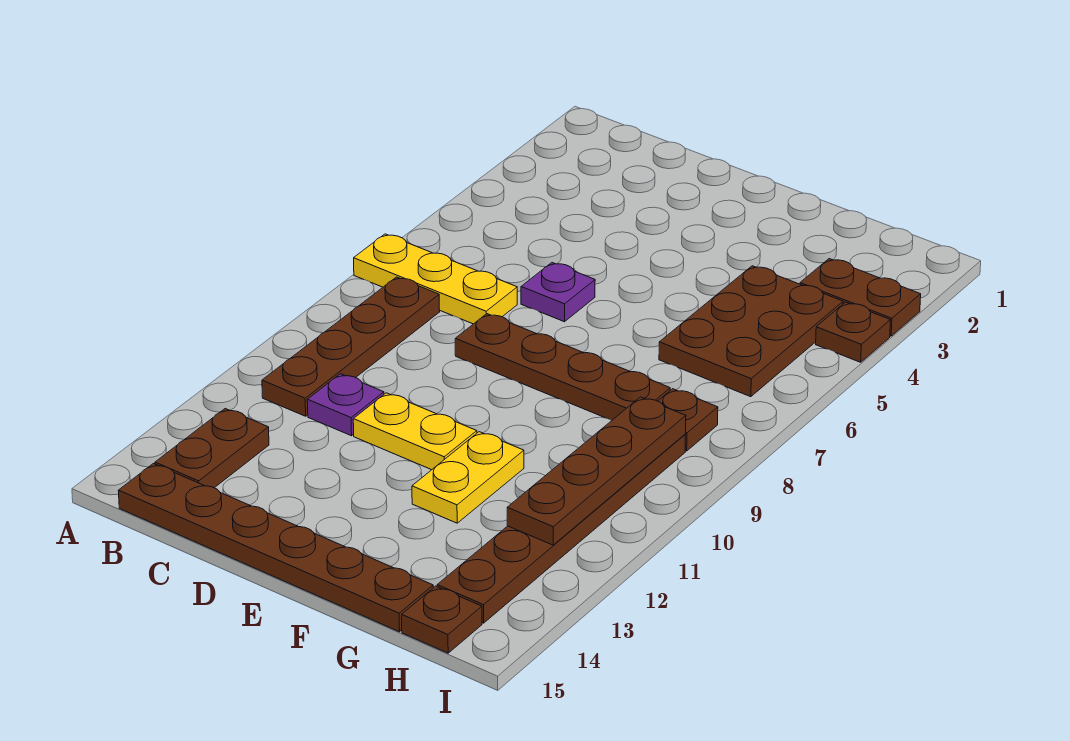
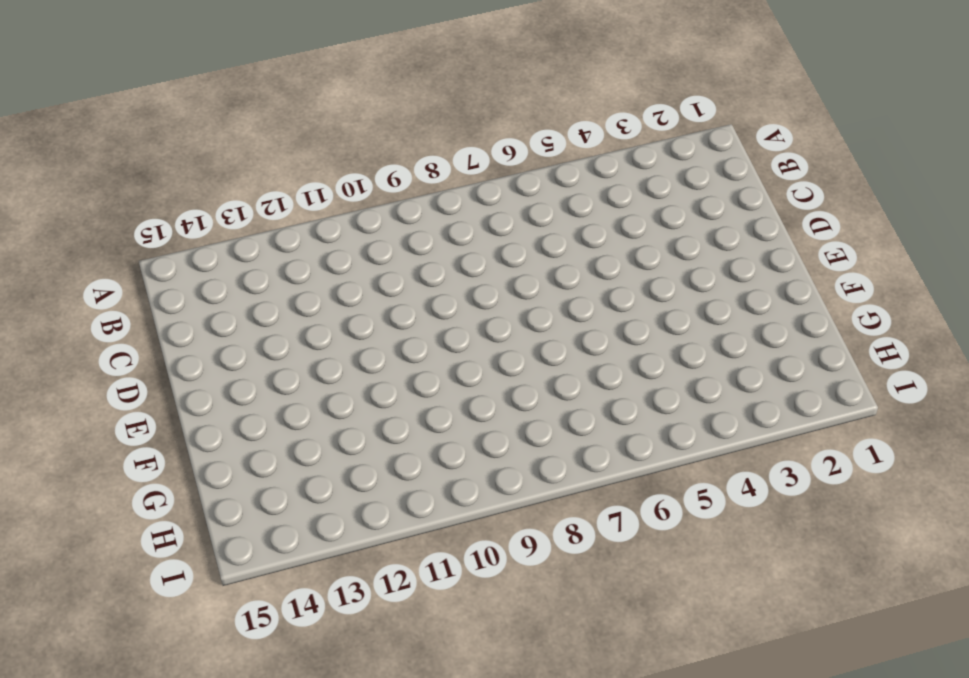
none -> yellow 1x3 plate [354,234,517,324]
none -> brown 1x4 plate [262,277,440,416]
none -> brown 1x2 plate [155,409,269,488]

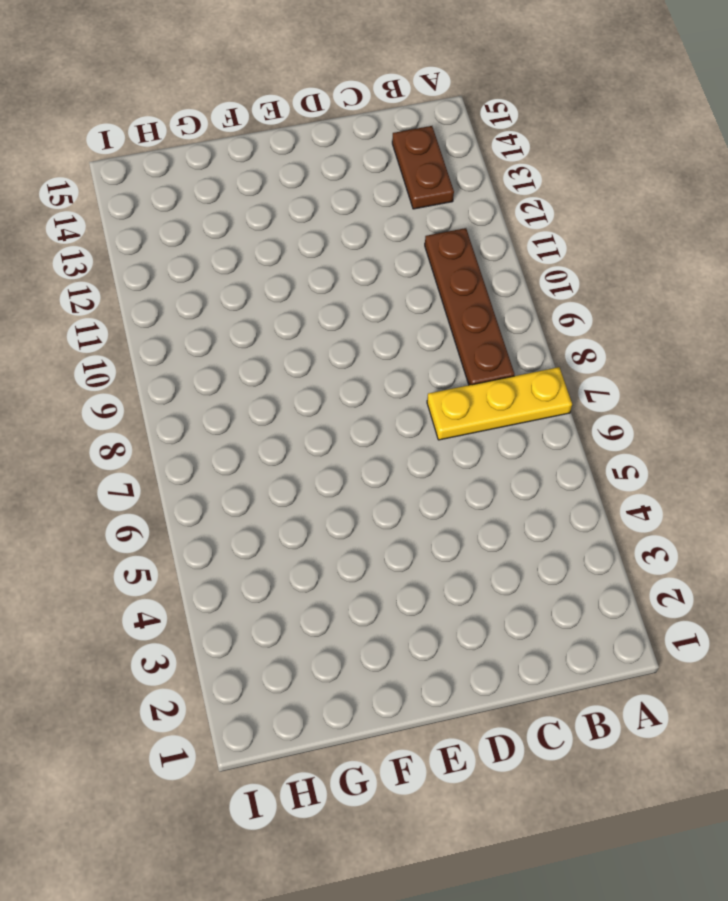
none -> brown 1x6 plate [118,464,433,632]
none -> purple 1x1 plate [307,374,384,436]
none -> purple 1x1 plate [521,263,595,322]

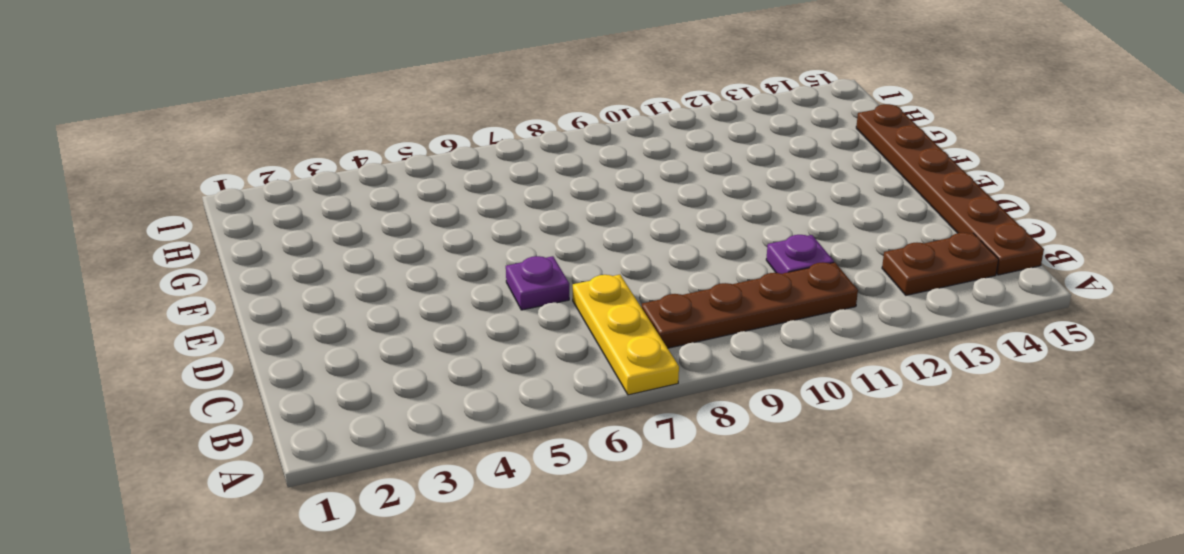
none -> brown 1x4 plate [455,314,670,420]
none -> yellow 1x2 plate [353,393,477,470]
none -> yellow 1x2 plate [412,432,524,523]

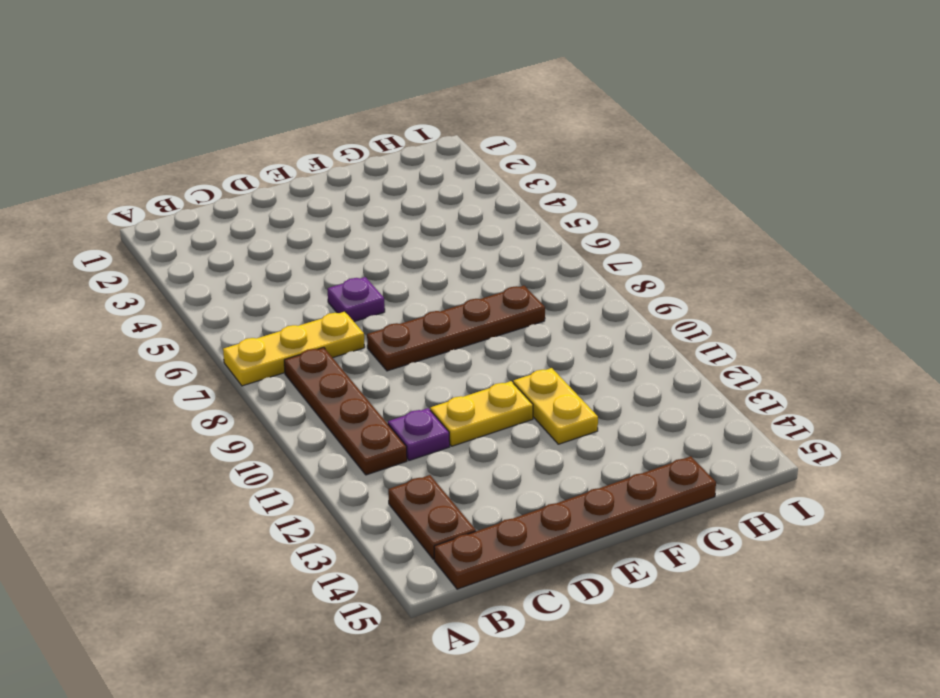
none -> brown 2x3 plate [659,266,843,397]
none -> brown 1x2 plate [800,259,921,336]
none -> brown 1x1 plate [658,389,718,451]

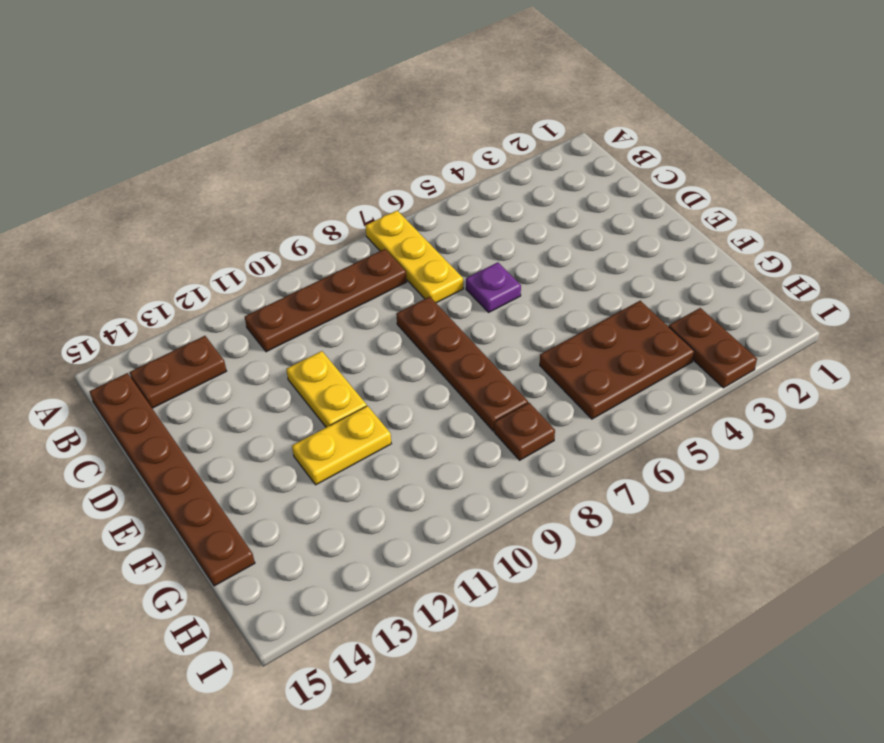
none -> purple 1x1 plate [307,374,384,436]
none -> brown 1x6 plate [437,435,685,623]
none -> brown 1x1 plate [402,586,482,653]

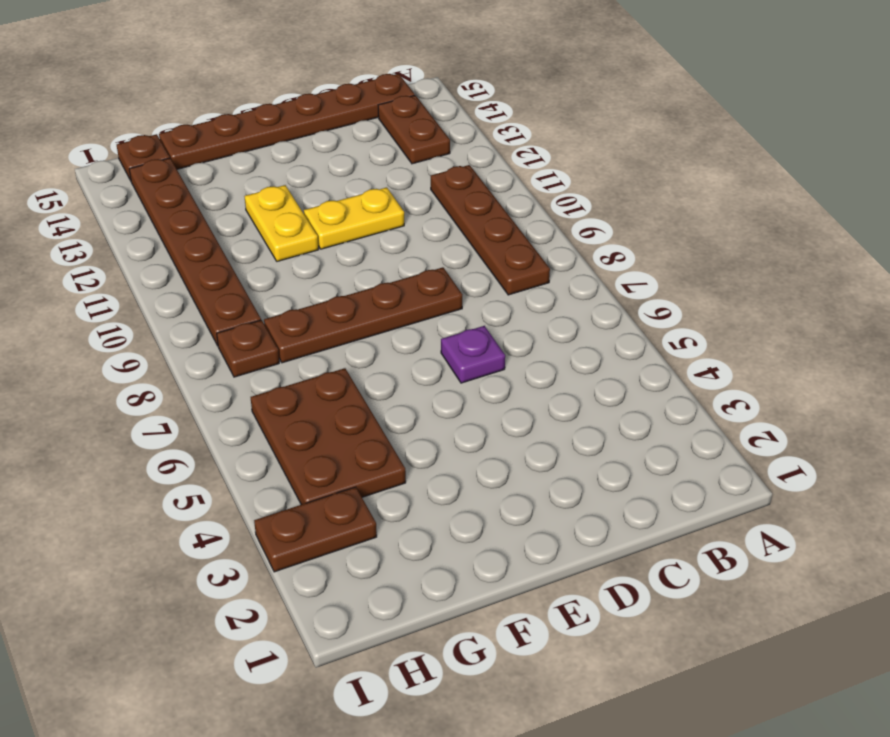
none -> yellow 1x3 plate [354,234,517,324]
none -> purple 1x1 plate [307,374,384,436]
none -> brown 1x1 plate [816,302,890,362]

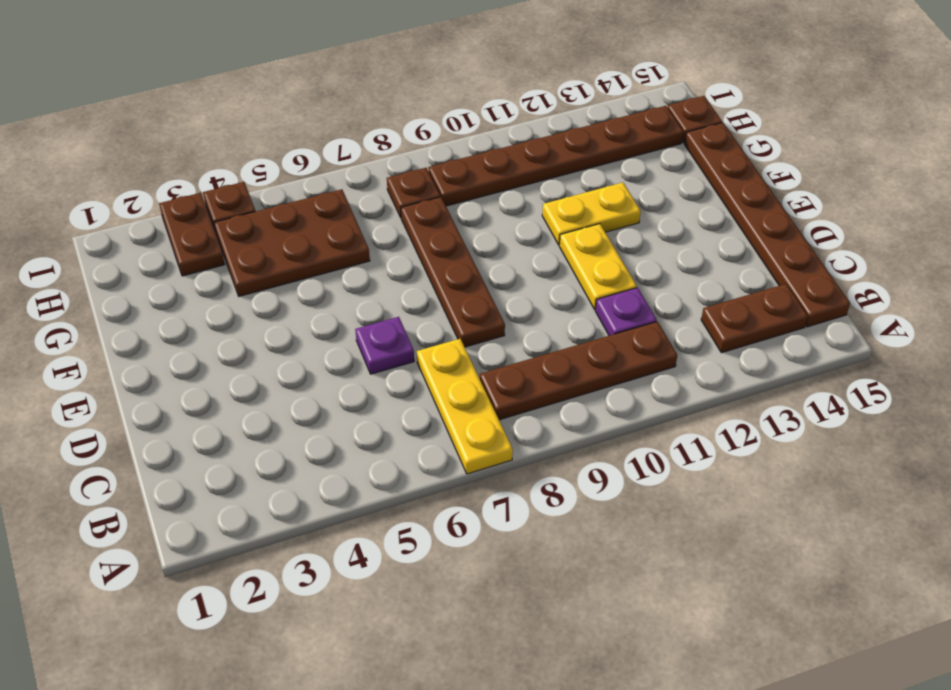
none -> brown 1x4 plate [507,397,686,545]

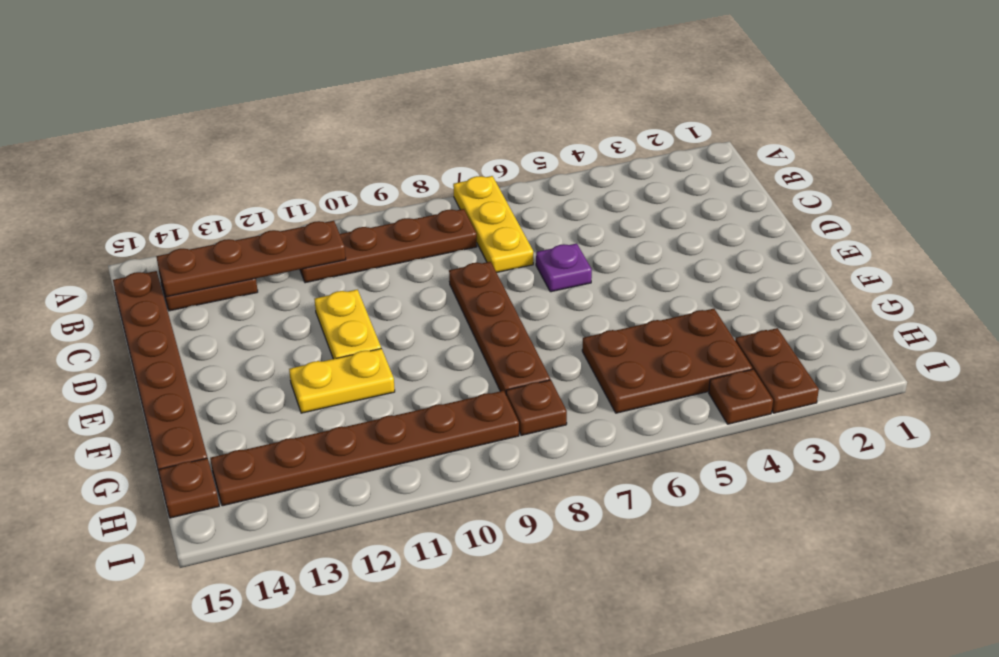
brown 1x4 plate [156,221,346,297] -> brown 1x4 plate moved to [507,397,686,545]
none -> purple 1x1 plate [307,374,384,436]

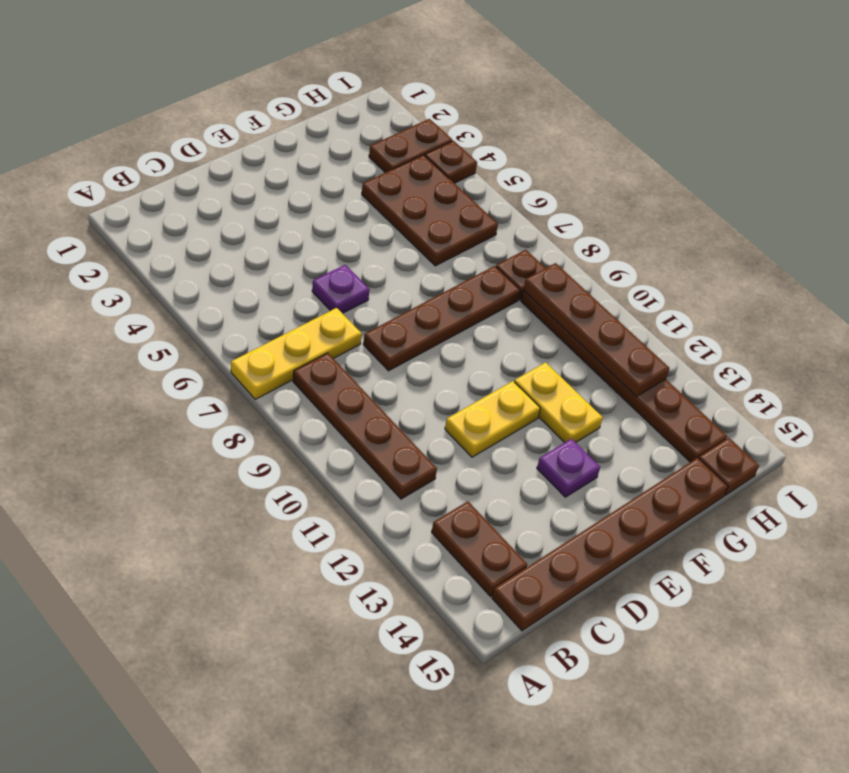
purple 1x1 plate [537,439,600,497] -> purple 1x1 plate moved to [307,374,384,436]

